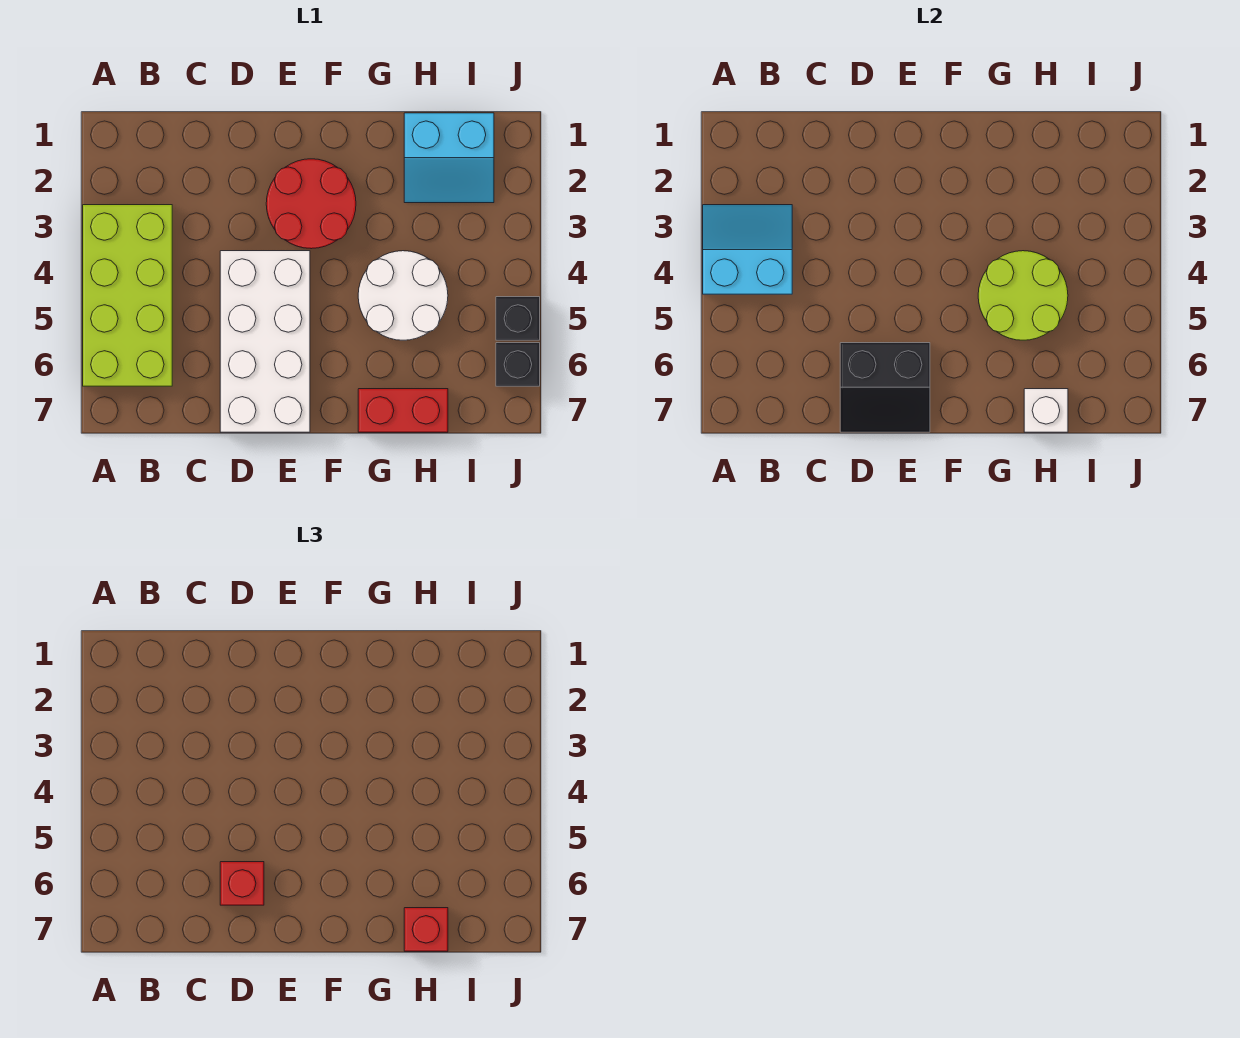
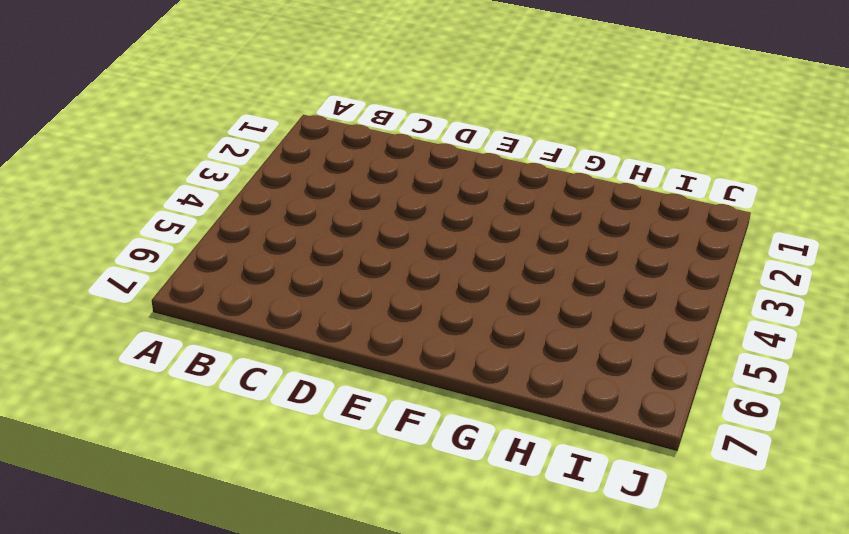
none -> lime 2x4 brick [83,205,172,386]
none -> white 2x4 brick [220,251,310,432]
none -> red 2x2 round brick [266,159,356,249]

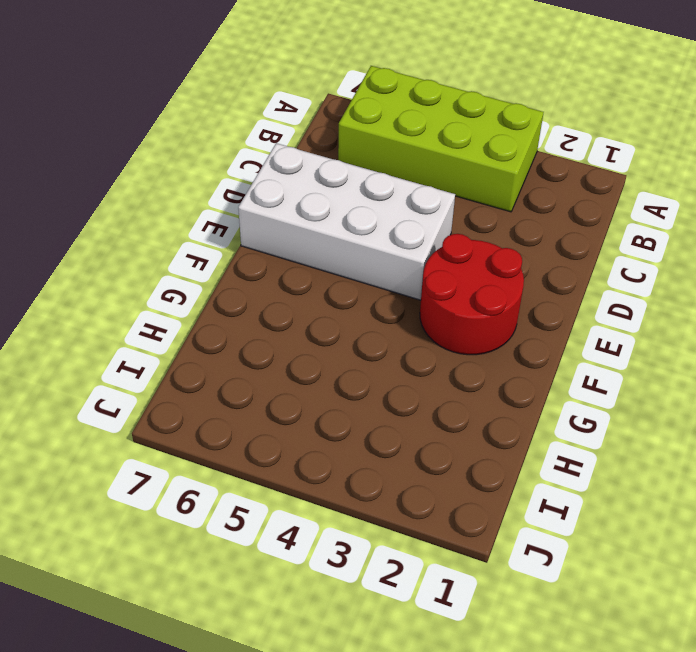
none -> white 2x2 round brick [358,251,448,340]
none -> red 1x2 brick [358,389,448,432]
none -> cyan 2x2 slope [404,113,494,203]

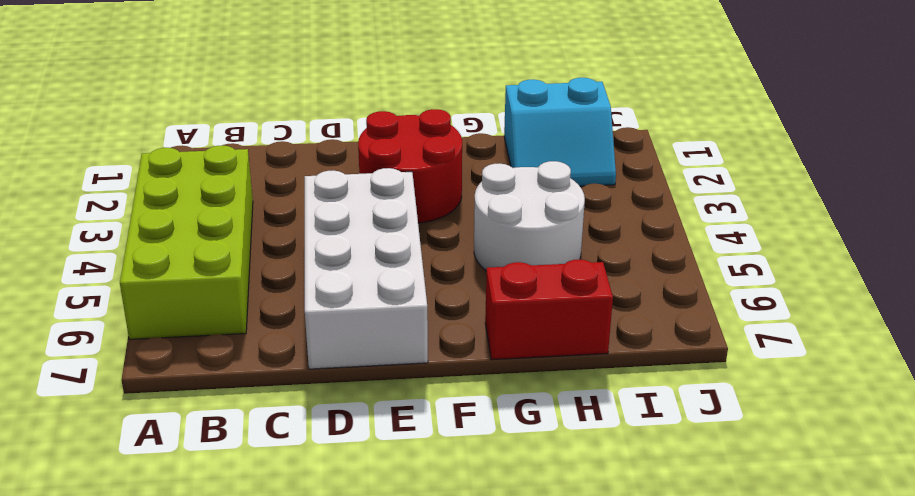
none -> black 1x1 brick [496,297,540,340]
none -> black 1x1 brick [496,343,540,386]
none -> cyan 2x2 slope [703,205,792,294]

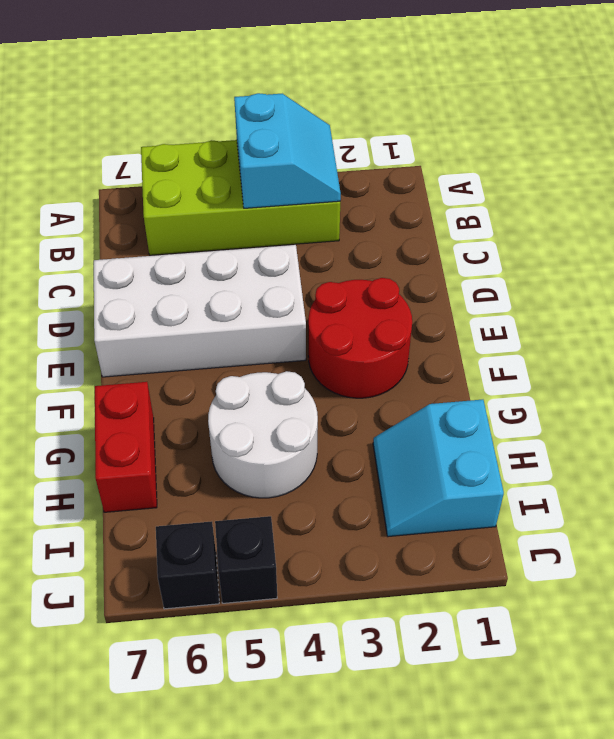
none -> black 2x2 slope [840,343,930,432]
none -> lime 2x2 round brick [978,251,1068,340]
none -> white 1x1 brick [1024,389,1068,432]

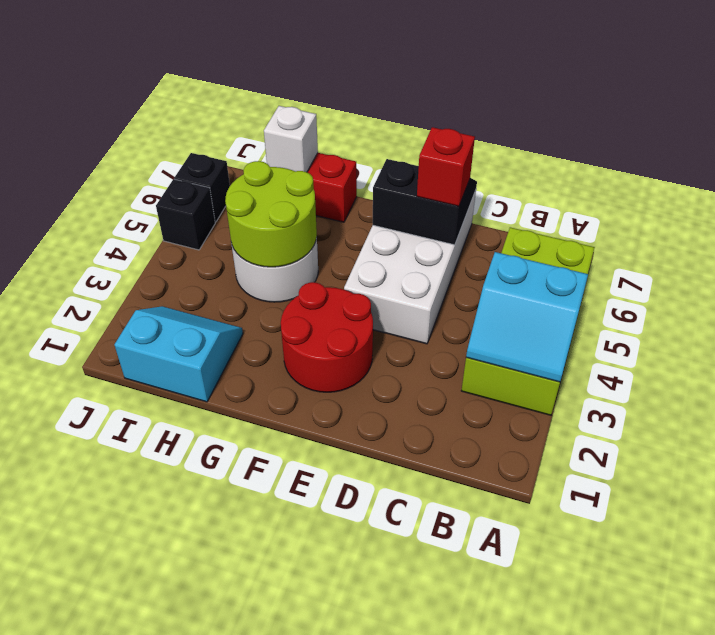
none -> red 1x1 brick [404,908,448,951]

